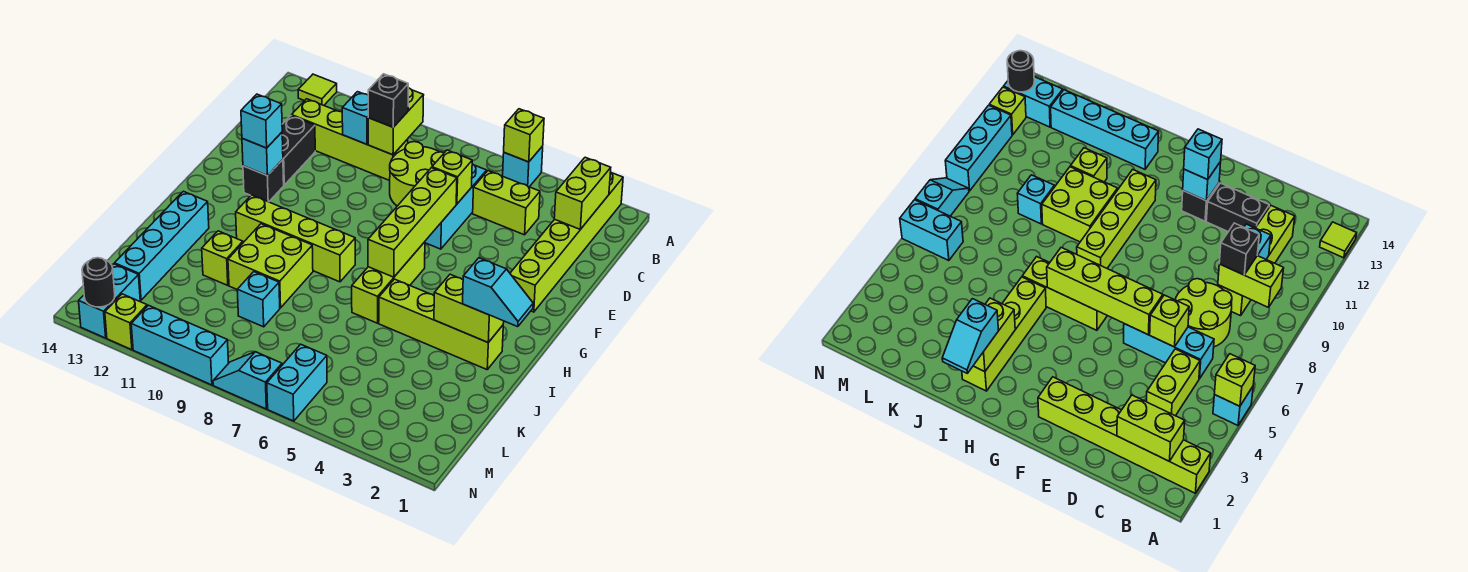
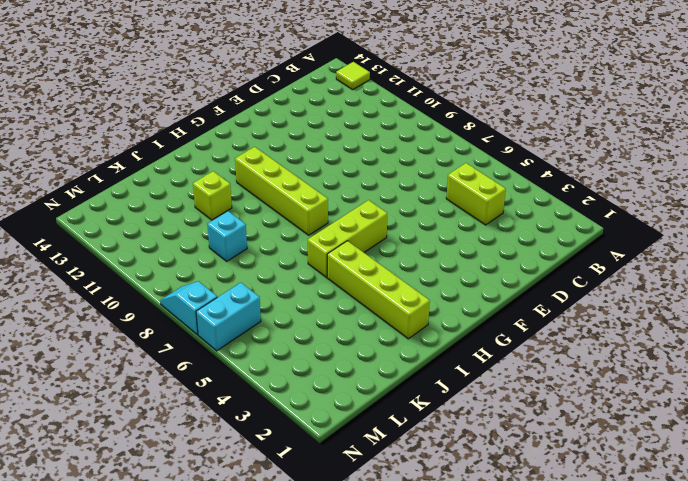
none -> lime 1x6 brick [510,172,623,312]
none -> cyan 1x1 brick [503,146,543,187]
none -> cyan 1x3 brick [425,164,487,249]
none -> lime 2x2 round brick [390,142,444,206]

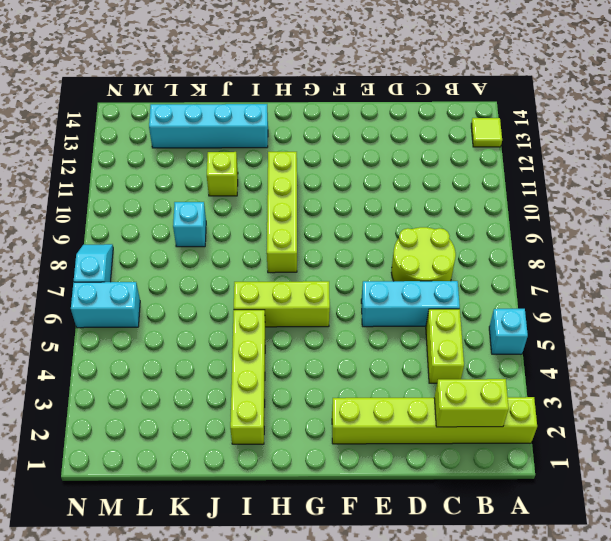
none -> lime 1x4 brick [292,99,408,181]
none -> black 1x2 brick [282,116,315,185]
none -> black 1x1 brick [243,160,284,202]
none -> lime 2x2 brick [228,224,313,308]

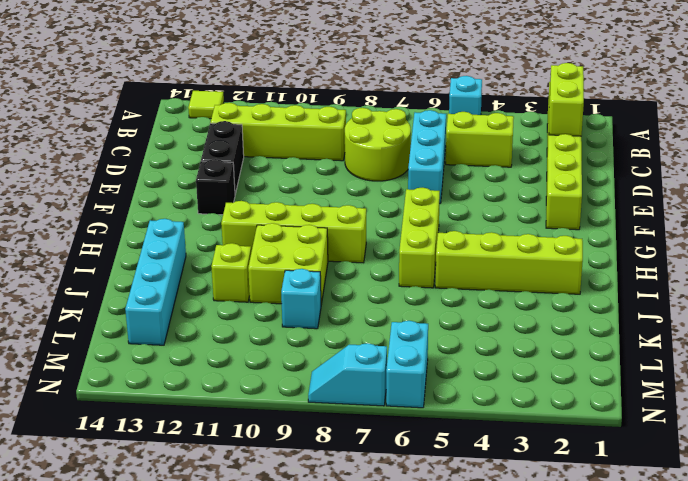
none -> cyan 1x2 brick [79,264,140,338]
none -> cyan 1x3 brick [131,305,228,385]
none -> lime 1x1 brick [105,294,147,350]
none -> lime 1x1 brick [504,109,544,162]

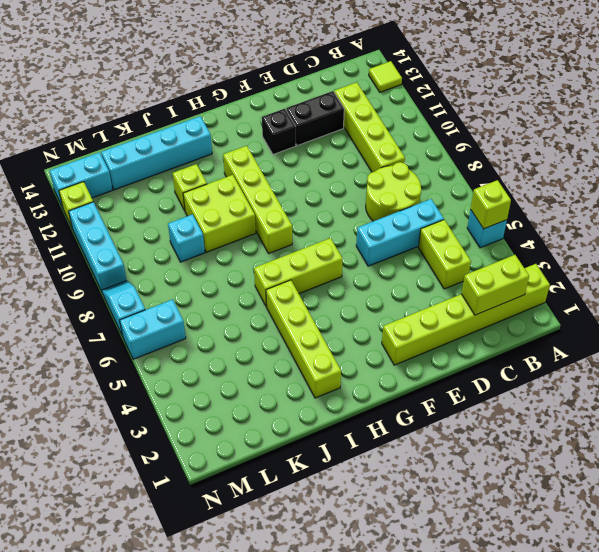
none -> lime 1x2 brick [368,88,424,155]
none -> cyan 1x1 brick [342,92,368,144]
none -> lime 1x1 brick [432,150,472,204]
none -> lime 1x4 brick [368,168,457,277]

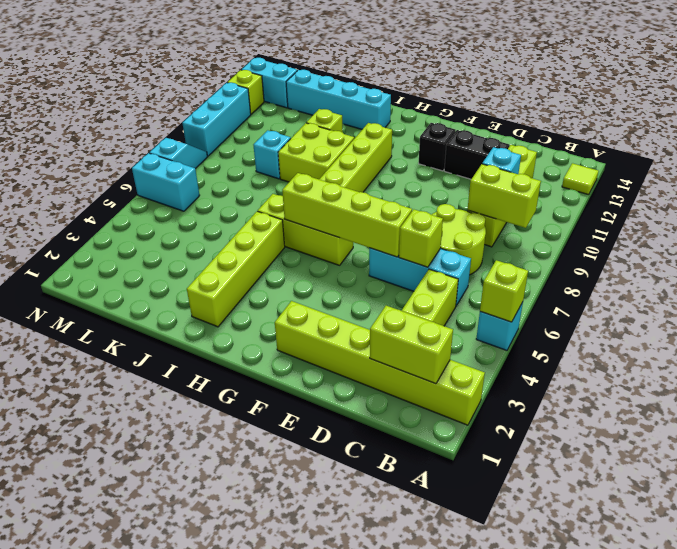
none -> cyan 1x1 brick [242,132,283,176]
none -> lime 1x2 brick [434,274,504,342]
none -> black 1x1 round brick [82,258,115,307]
none -> black 1x1 brick [368,74,408,127]

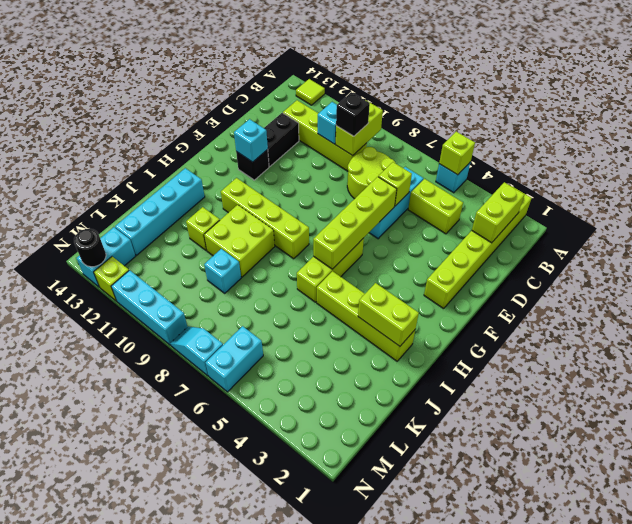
none -> cyan 1x1 brick [241,94,282,148]
none -> cyan 1x2 slope [463,258,533,327]

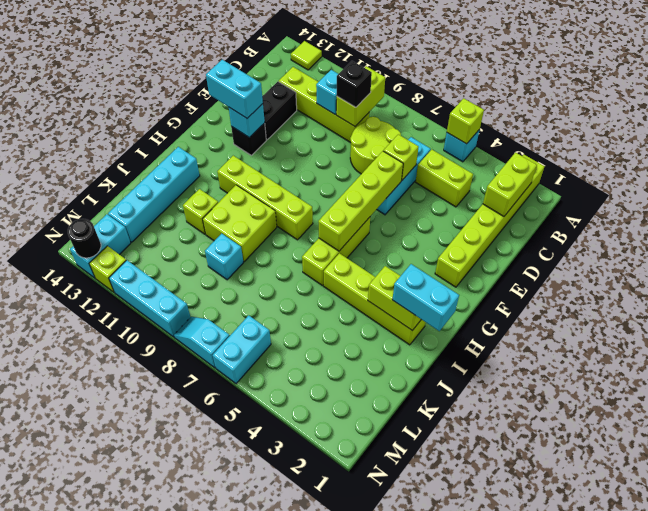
cyan 1x2 brick [206,60,263,118] -> cyan 1x1 brick [241,94,282,148]
cyan 1x2 brick [392,264,459,331] -> cyan 1x2 slope [463,258,533,327]

